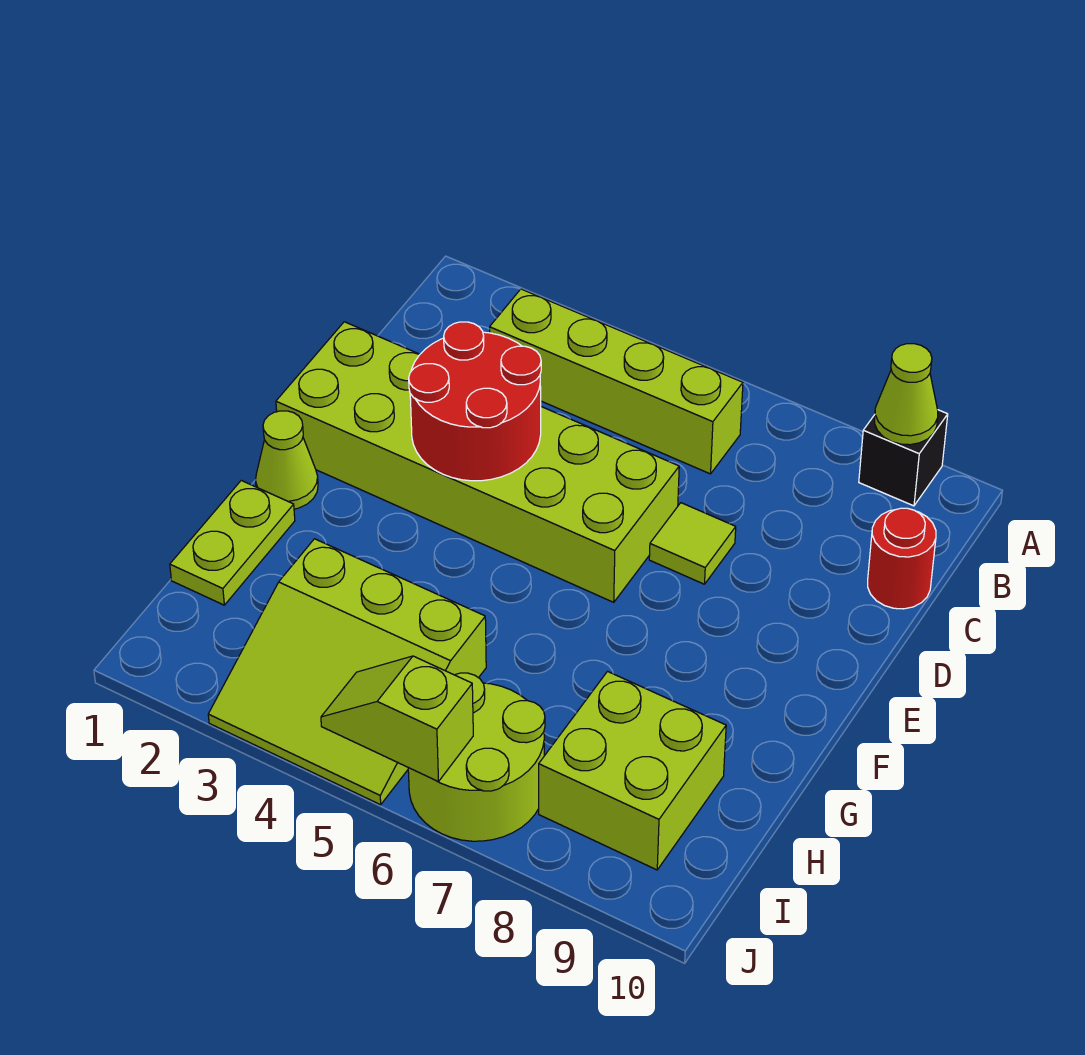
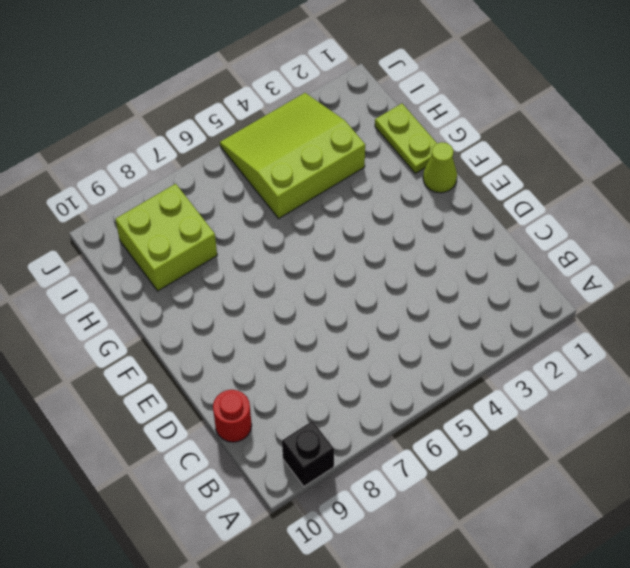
none -> lime 1x4 brick [490,289,743,474]
none -> lime 2x6 brick [276,322,679,602]
none -> lime 1x1 tile [649,503,736,584]

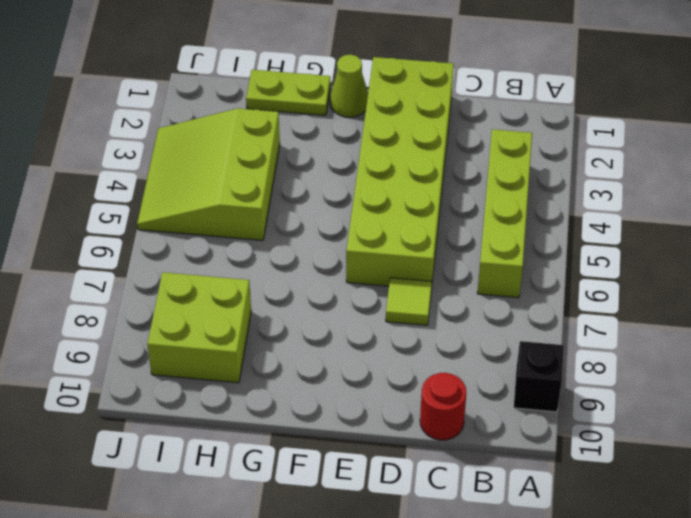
none -> lime 2x2 round brick [408,673,545,841]
none -> lime 1x1 cone [875,344,938,445]
none -> red 2x2 round brick [409,322,541,481]

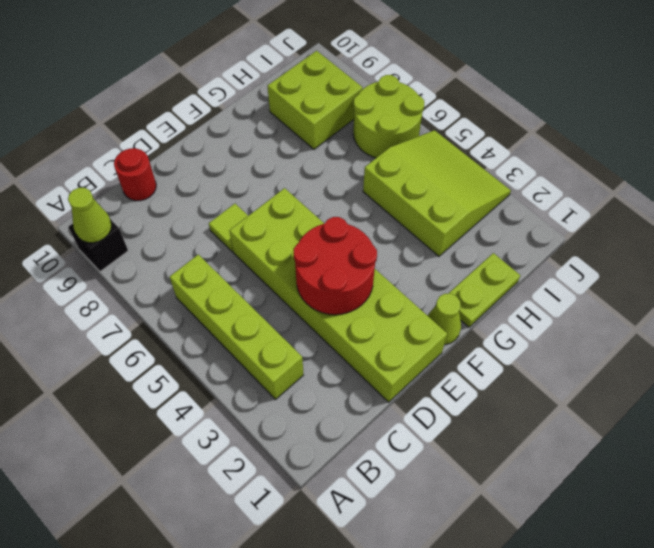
none -> lime 1x2 slope [321,656,473,782]

